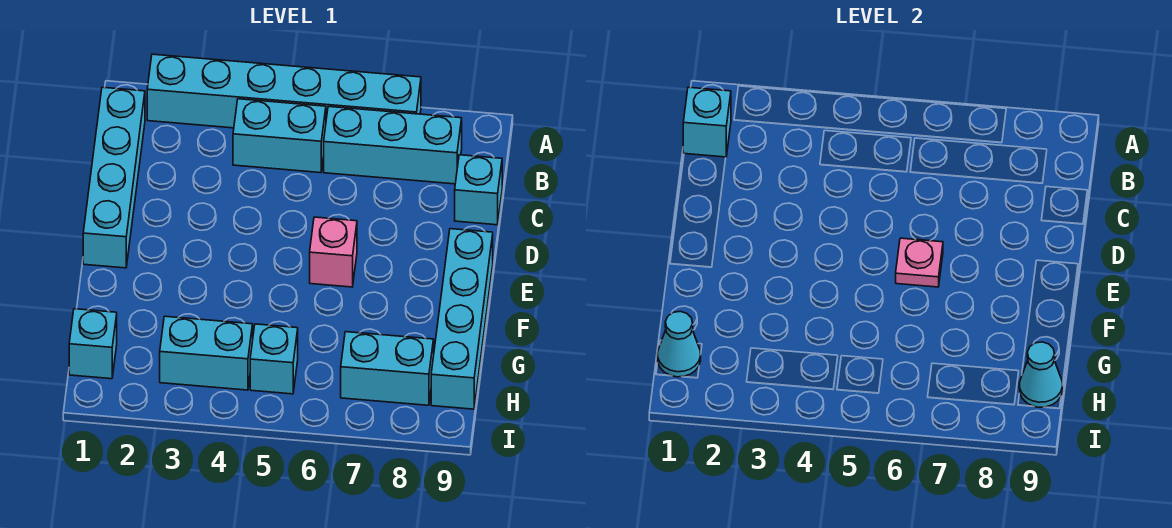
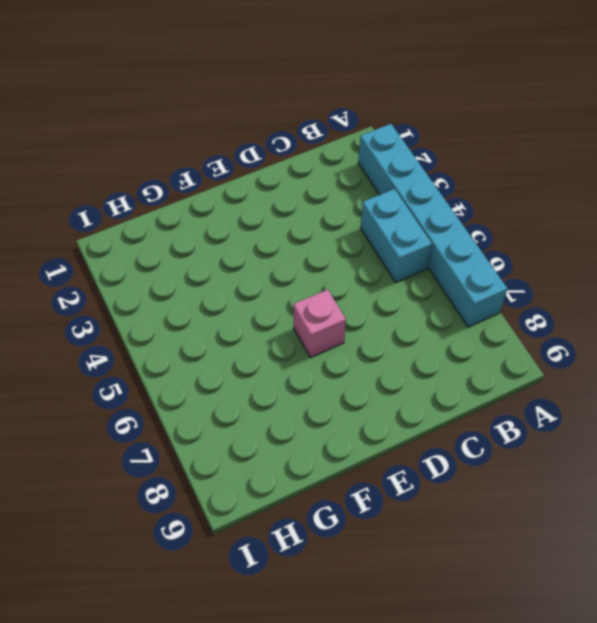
none -> cyan 1x4 brick [83,87,145,268]
none -> cyan 1x3 brick [324,106,462,184]
none -> cyan 1x1 brick [455,155,502,225]

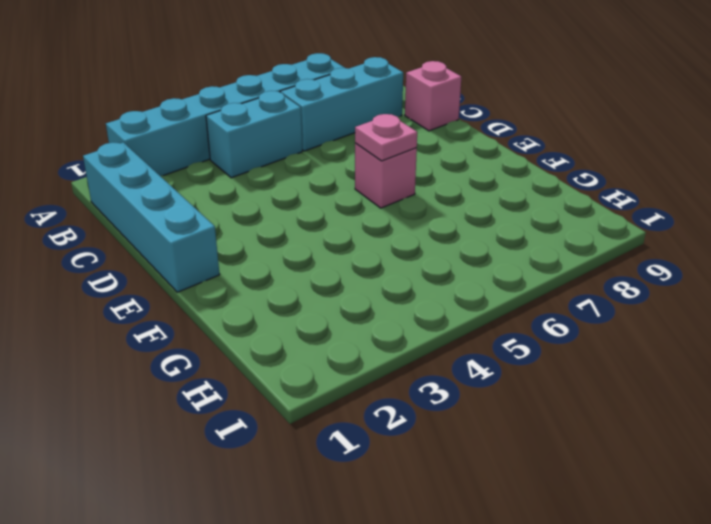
pink 1x1 brick [405,61,461,131] -> cyan 1x1 brick [455,155,502,225]
none -> cyan 1x4 brick [431,229,493,409]
none -> cyan 1x1 brick [69,309,117,379]
none -> cyan 1x2 brick [160,316,253,390]

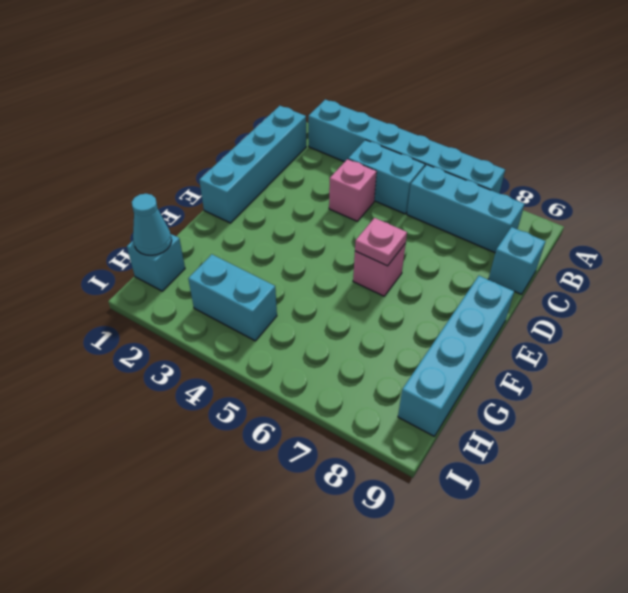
pink 1x1 brick [329,159,377,221] -> none
none -> cyan 1x1 brick [250,324,298,394]
none -> cyan 1x2 brick [341,332,434,405]
none -> cyan 1x1 brick [683,87,731,157]

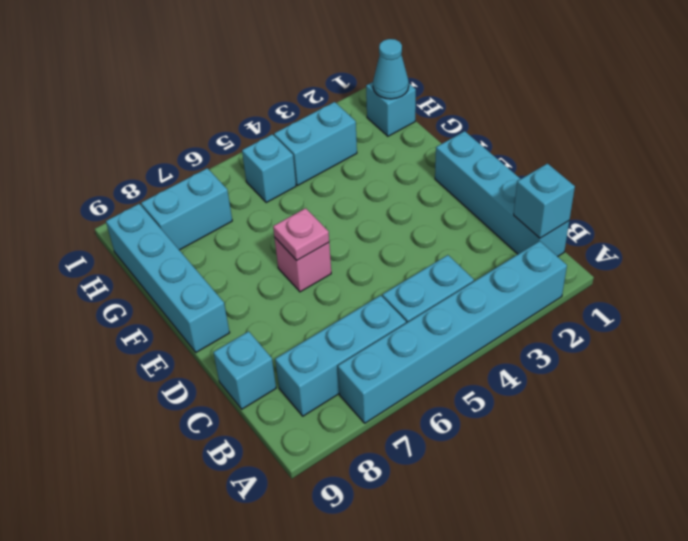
none -> cyan 1x1 cone [1019,342,1063,407]

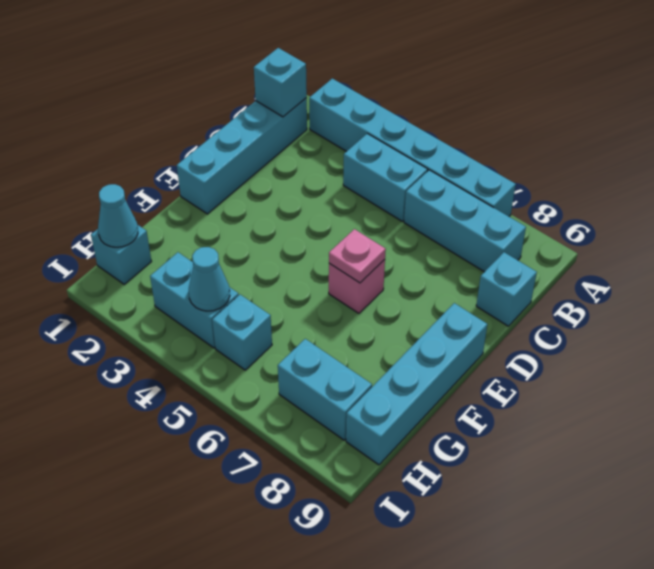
cyan 1x1 cone [189,247,230,311] -> cyan 1x1 cone moved to [1019,342,1063,407]

